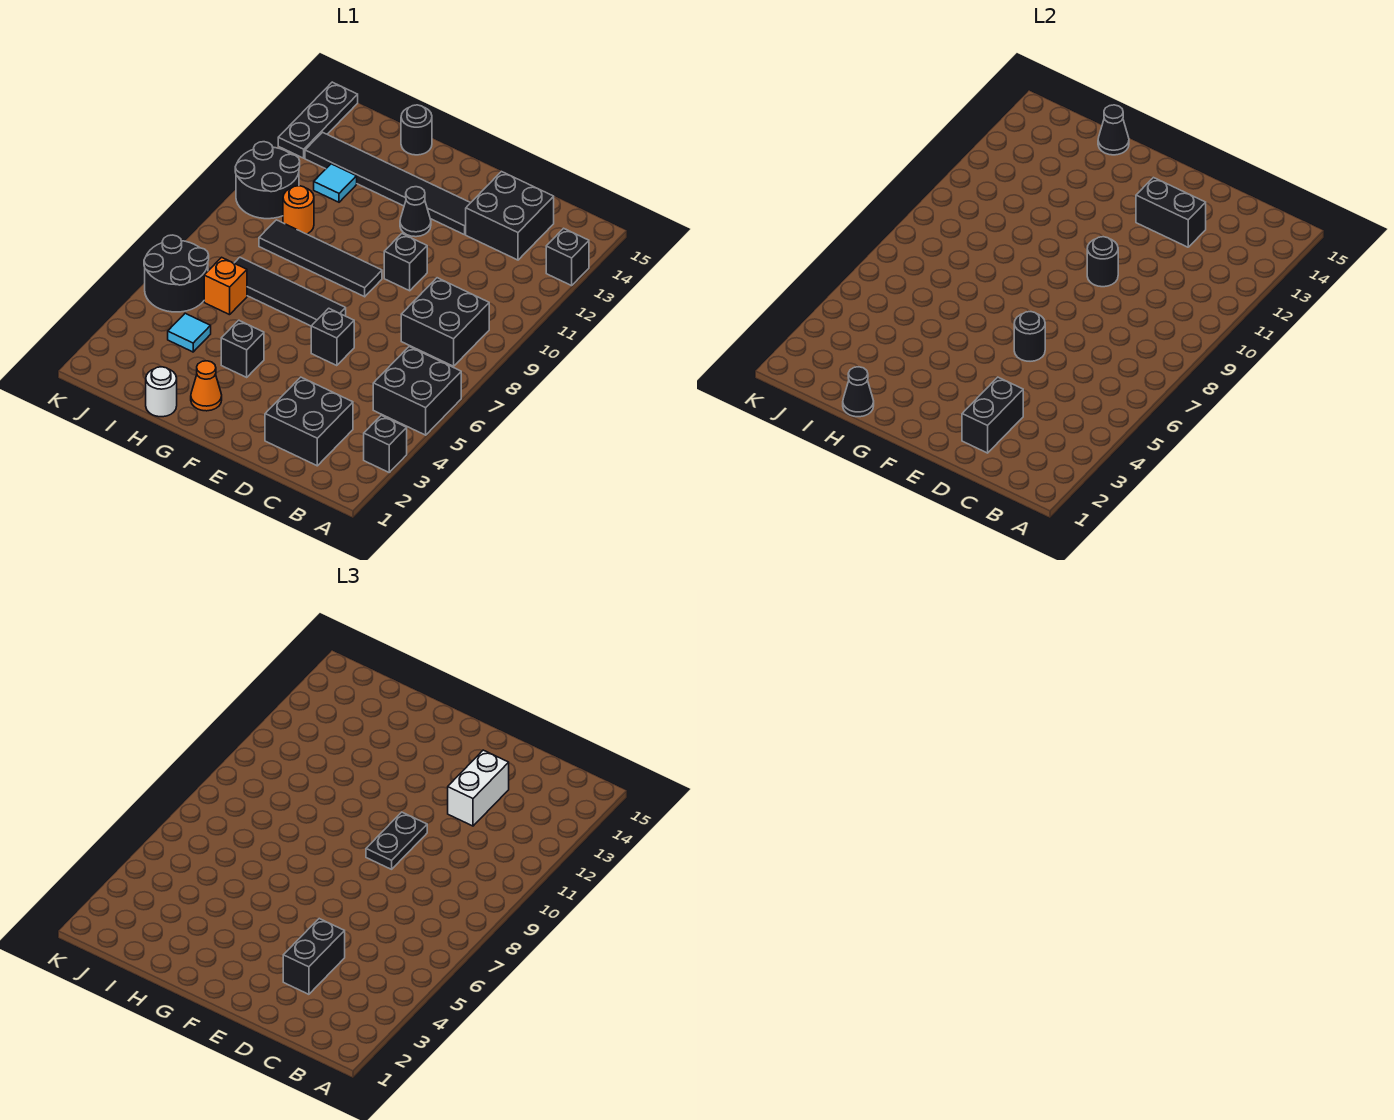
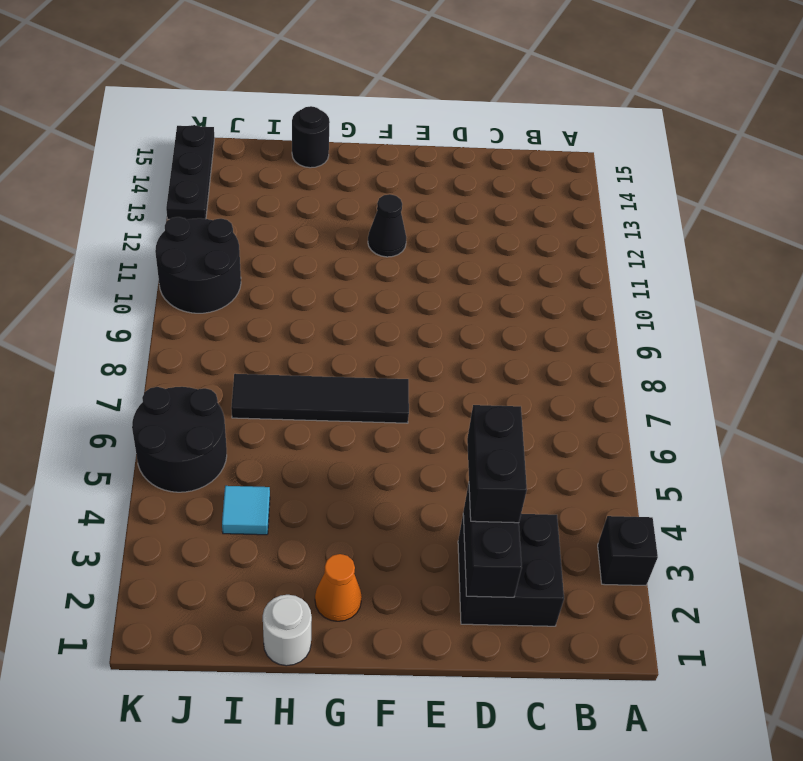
none -> black 2x2 brick [373,347,461,435]
none -> black 1x1 brick [546,228,589,286]
none -> black 2x2 brick [401,278,489,366]
none -> black 2x2 brick [466,172,554,260]

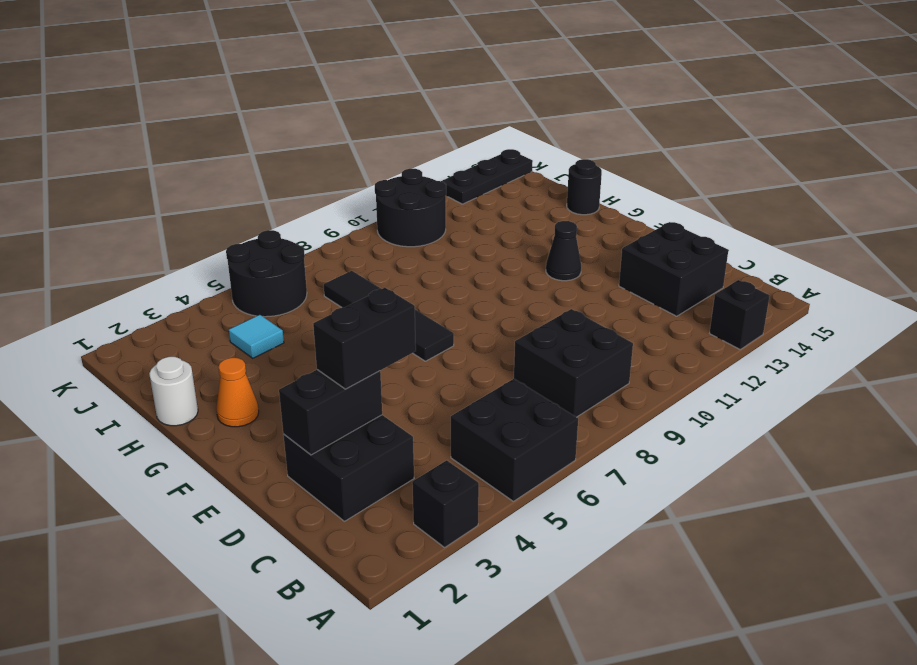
none -> black 1x1 brick [311,308,354,366]
none -> black 1x1 brick [384,234,427,291]
none -> black 1x6 tile [305,132,470,235]
none -> black 1x4 tile [259,220,382,297]

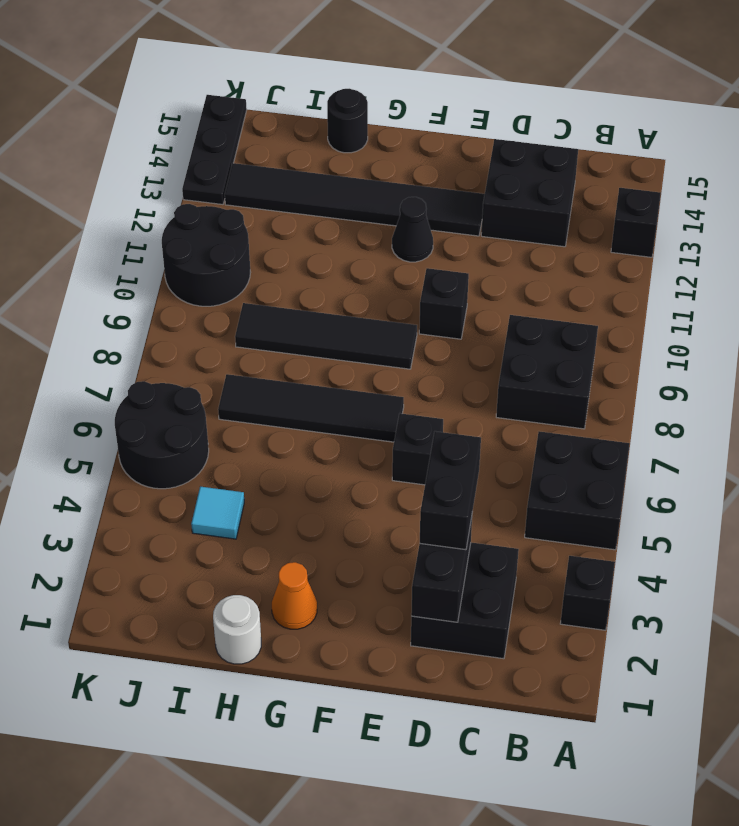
none -> black 1x1 brick [221,320,264,377]
none -> orange 1x1 brick [204,257,247,315]
none -> orange 1x1 round brick [283,186,314,234]
none -> cyan 1x1 tile [314,164,357,202]

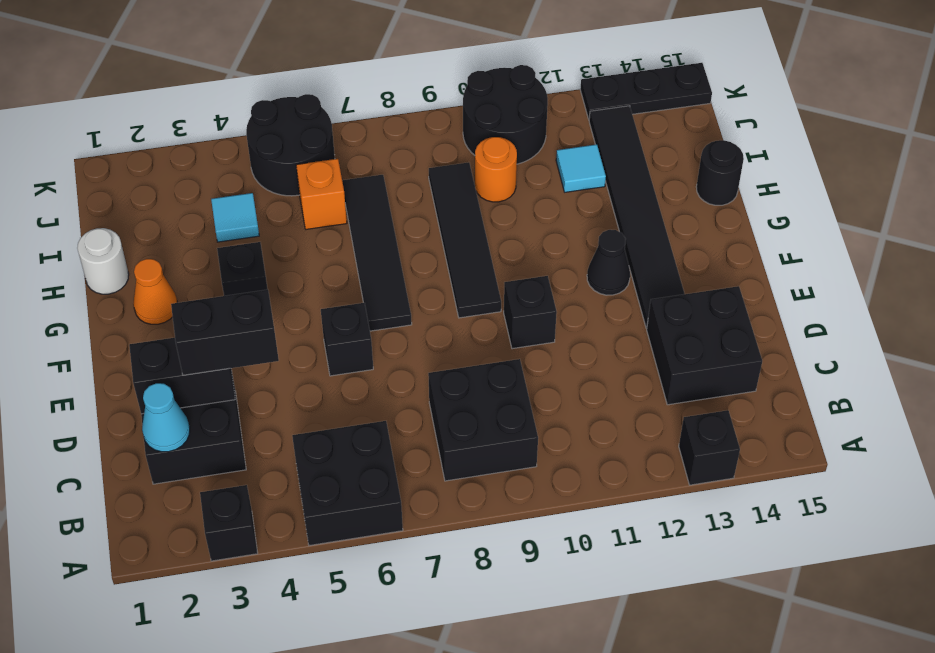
cyan 1x1 cone [142,383,190,452] -> none
none -> black 1x2 brick [1136,178,1206,247]
none -> black 1x1 round brick [1014,312,1045,361]
none -> black 1x1 round brick [1087,237,1118,287]
none -> black 1x1 cone [843,367,874,417]

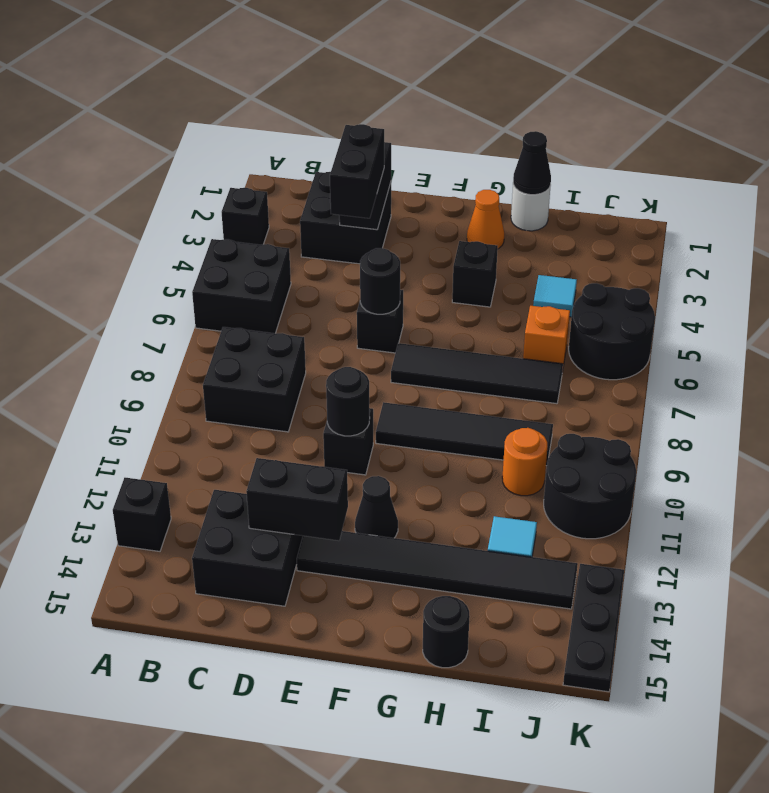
none -> black 1x1 cone [1098,105,1129,155]
none -> white 1x2 brick [448,750,509,826]
none -> black 1x2 plate [366,812,427,869]

